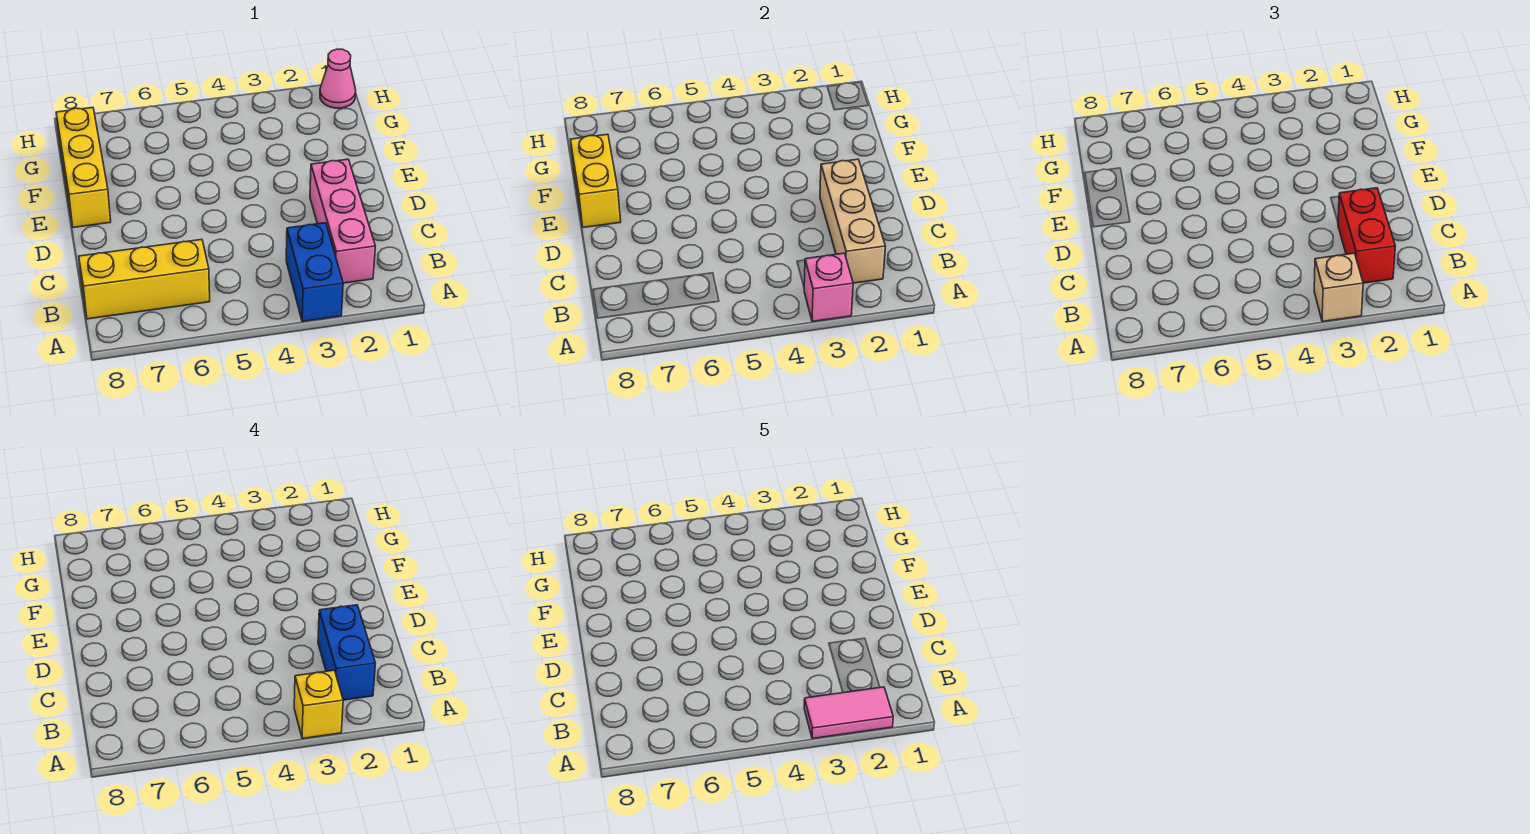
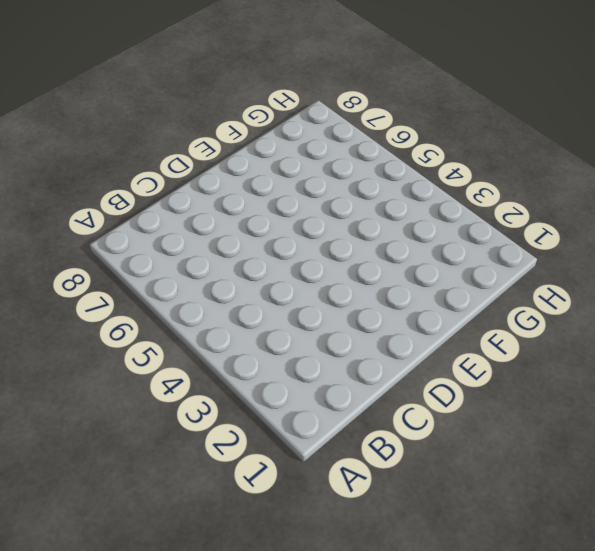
none -> blue 1x2 brick [286,223,343,322]
none -> pink 1x3 brick [310,159,375,283]
none -> yellow 1x3 brick [79,240,210,319]

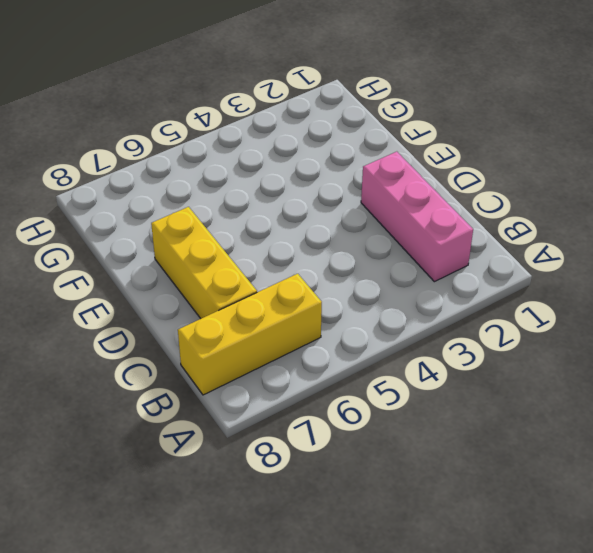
yellow 1x3 brick [151,207,257,319] -> yellow 1x3 brick moved to [56,108,111,227]
none -> blue 1x2 brick [286,223,343,322]
none -> pink 1x1 cone [320,49,356,108]
none -> pink 1x1 brick [804,253,853,322]

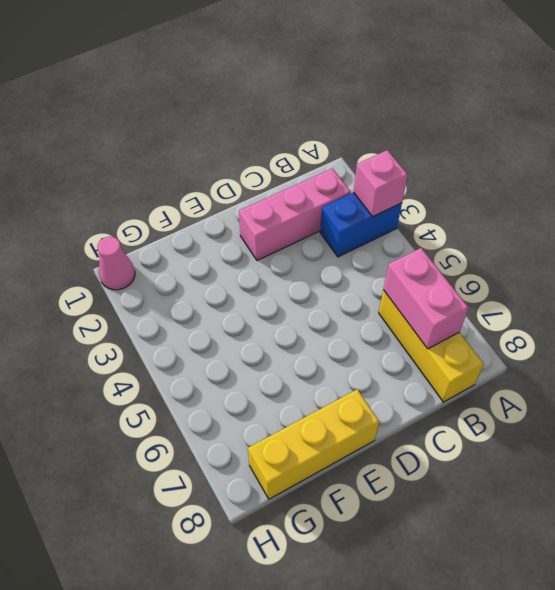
pink 1x2 brick [383,248,469,349] -> none
none -> tan 1x3 brick [820,159,885,283]
none -> yellow 1x2 brick [570,134,621,227]
none -> tan 1x1 brick [1314,253,1363,322]

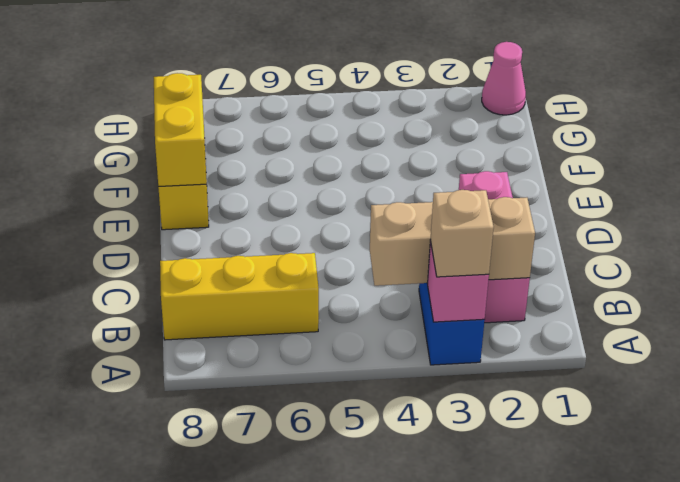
tan 1x3 brick [370,197,535,286] -> tan 1x3 brick turned to [820,159,885,283]
none -> red 1x2 brick [1338,188,1395,283]
none -> yellow 1x1 brick [294,670,343,739]
none -> blue 1x2 brick [318,605,375,700]

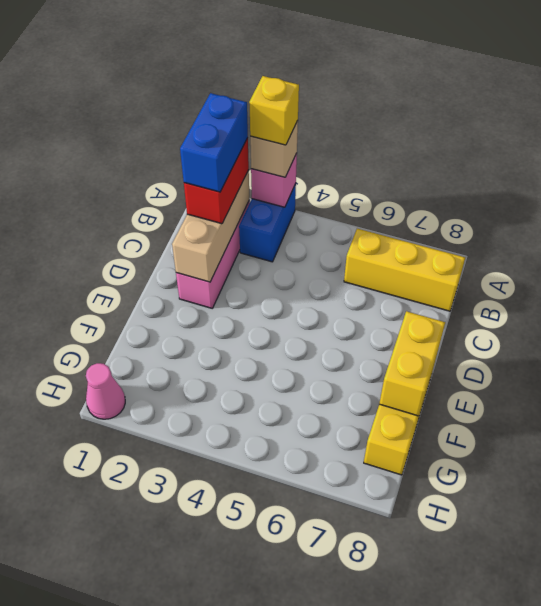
none -> pink 1x2 tile [804,687,893,739]

